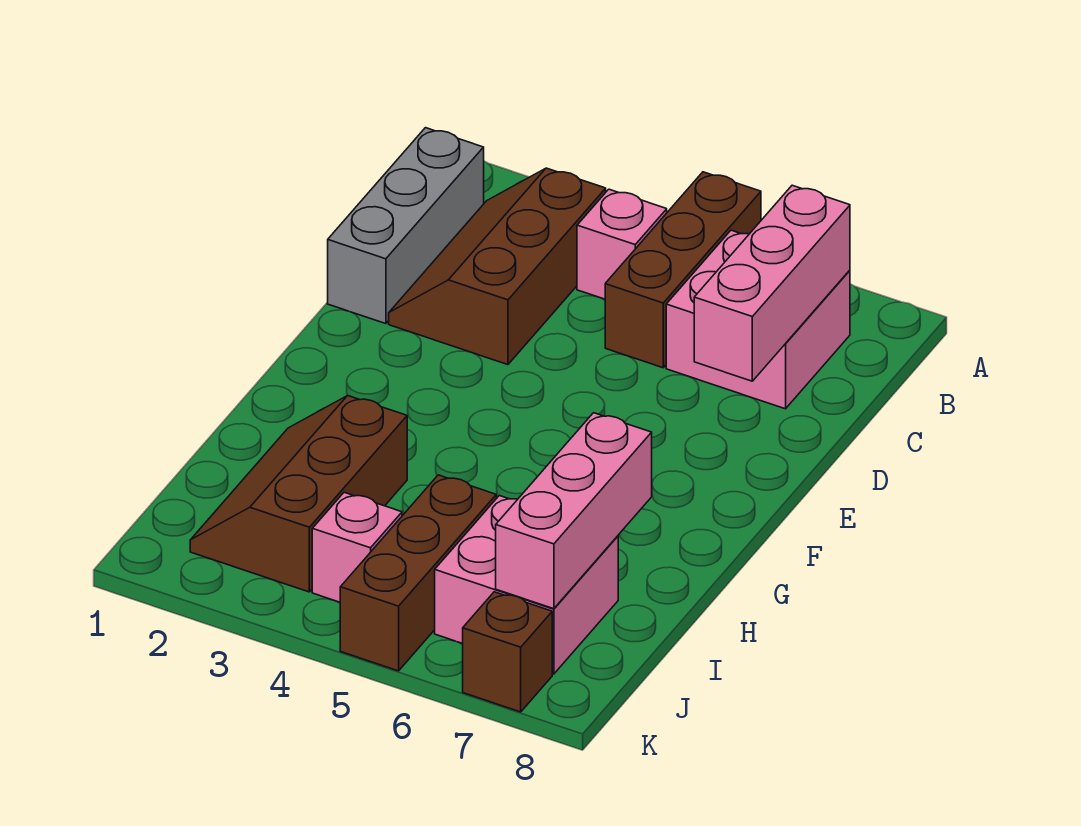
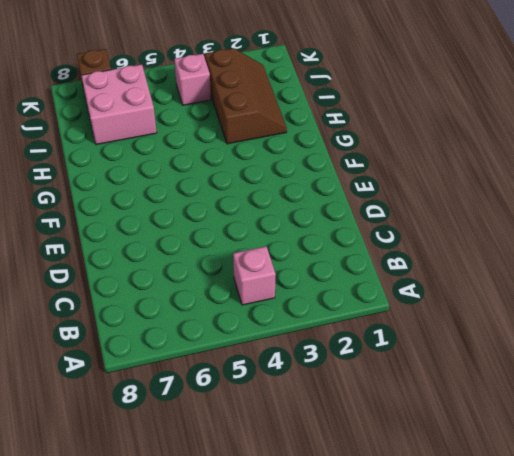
none -> brown 1x3 brick [605,172,761,368]
none -> grey 1x3 brick [328,128,484,324]
none -> brown 2x3 slope [389,168,606,365]

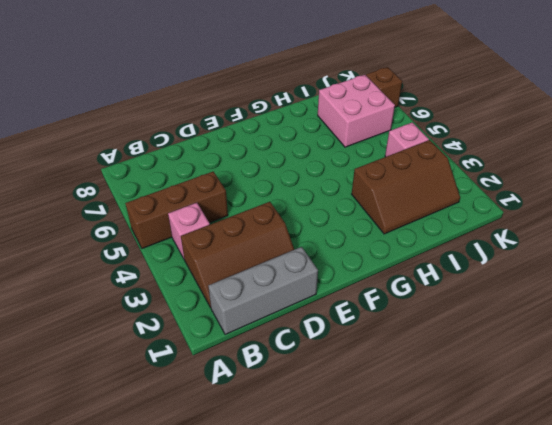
none -> pink 2x2 brick [666,230,850,409]
none -> brown 1x3 brick [340,475,496,671]
none -> pink 1x3 brick [694,185,850,381]

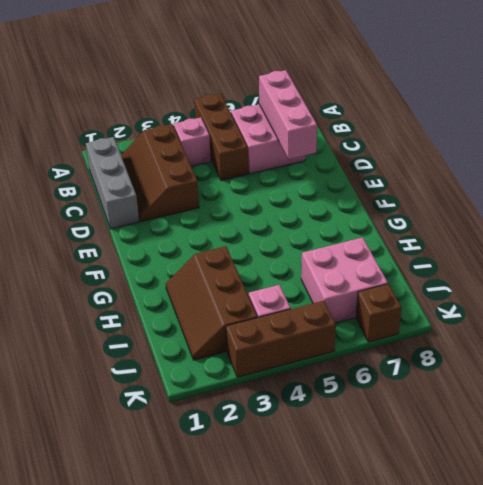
brown 1x3 brick [226,301,336,377] -> brown 1x3 brick turned to [340,475,496,671]
none -> pink 1x3 brick [496,413,652,609]

